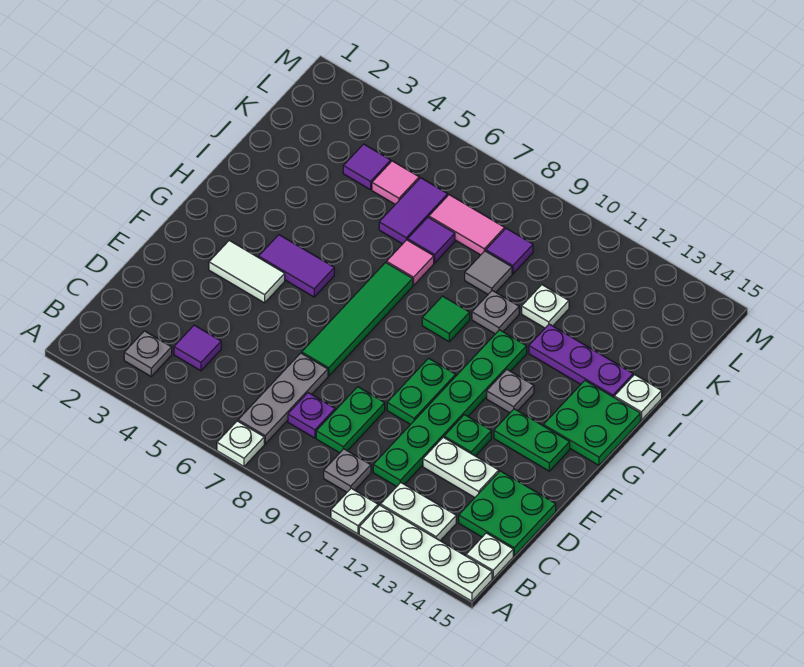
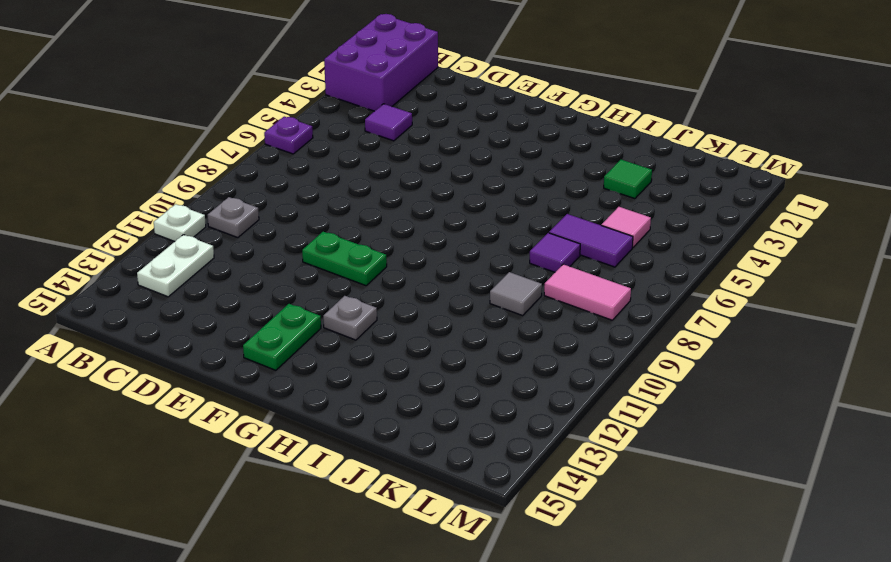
purple 2x3 brick [324,14,438,111] -> grey 1x1 plate [124,331,172,376]
purple 1x1 plate [264,117,313,154] -> purple 1x1 plate moved to [288,393,335,438]
green 1x1 tile [604,160,652,199] -> green 1x1 tile moved to [422,296,470,342]
pink 1x2 tile [544,264,631,320] -> pink 1x2 tile turned to [429,195,505,255]
none -> white 1x1 plate [217,421,264,466]
none -> white 1x4 plate [359,505,492,601]
none -> grey 1x3 plate [238,353,328,444]
none -> white 1x1 plate [466,533,513,578]

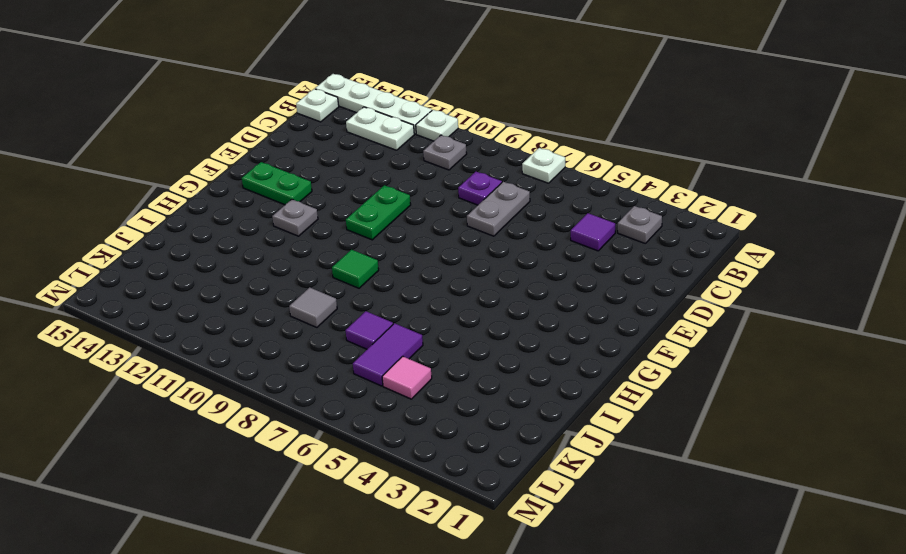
grey 1x2 plate [467,182,530,236] -> grey 1x3 plate [238,353,328,444]
none -> green 1x2 plate [316,387,385,453]
none -> green 1x6 plate [373,330,527,487]
none -> green 2x2 plate [459,471,556,556]
none -> white 1x2 plate [423,437,499,497]

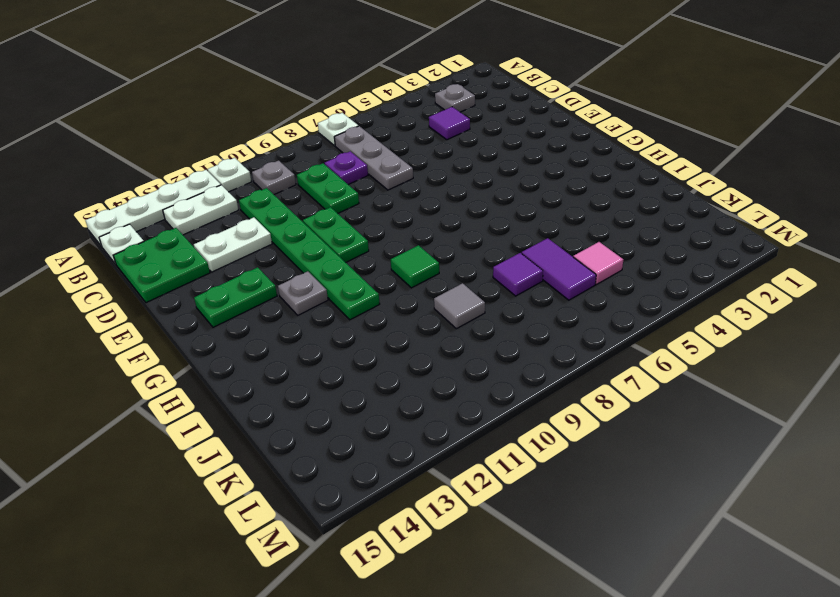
none -> green 1x4 tile [302,263,413,376]
none -> green 1x1 plate [444,415,491,456]
none -> white 1x2 tile [209,241,285,303]
none -> purple 1x2 tile [259,235,334,297]

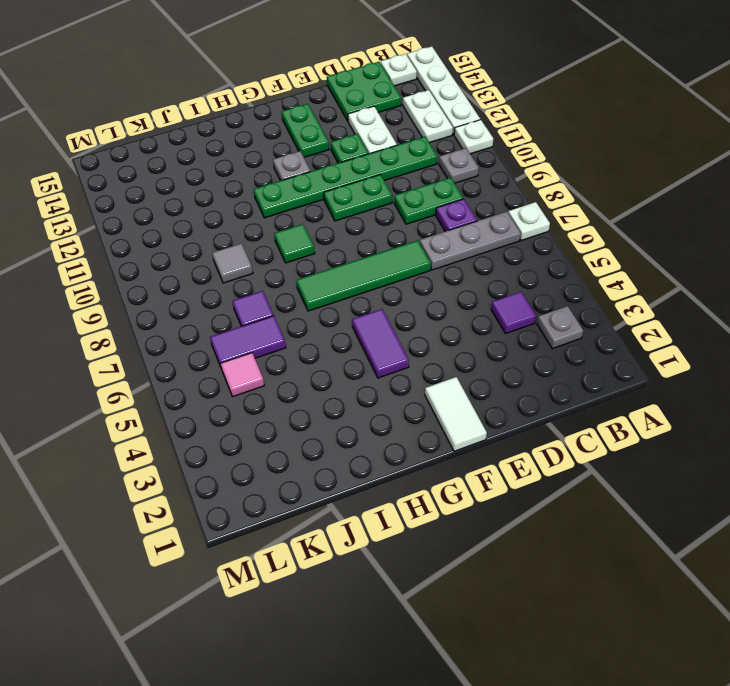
white 1x2 tile [425,377,487,451] -> white 1x2 tile moved to [209,241,285,303]
none -> green 2x2 plate [544,381,640,465]
none -> pink 1x1 tile [387,240,434,285]
none -> grey 1x1 plate [472,290,519,334]
none -> purple 1x3 plate [529,324,633,397]

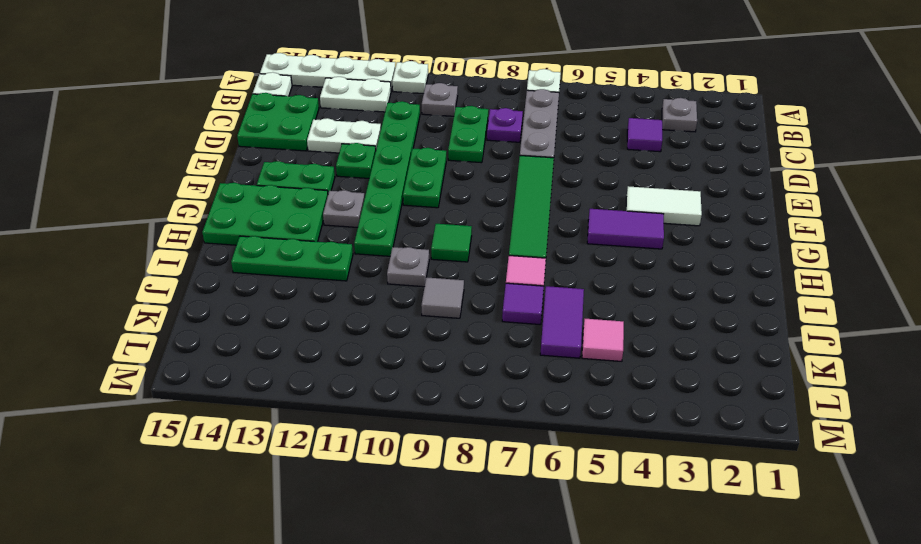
green 2x3 plate [202,183,328,245] -> green 2x2 plate [544,381,640,465]
green 1x3 plate [231,236,353,281] -> purple 1x3 plate [529,324,633,397]
none -> white 1x1 plate [614,375,662,420]
none -> white 1x1 plate [522,285,569,328]
none -> purple 1x1 tile [343,144,391,190]
none -> pink 1x2 tile [429,195,505,255]

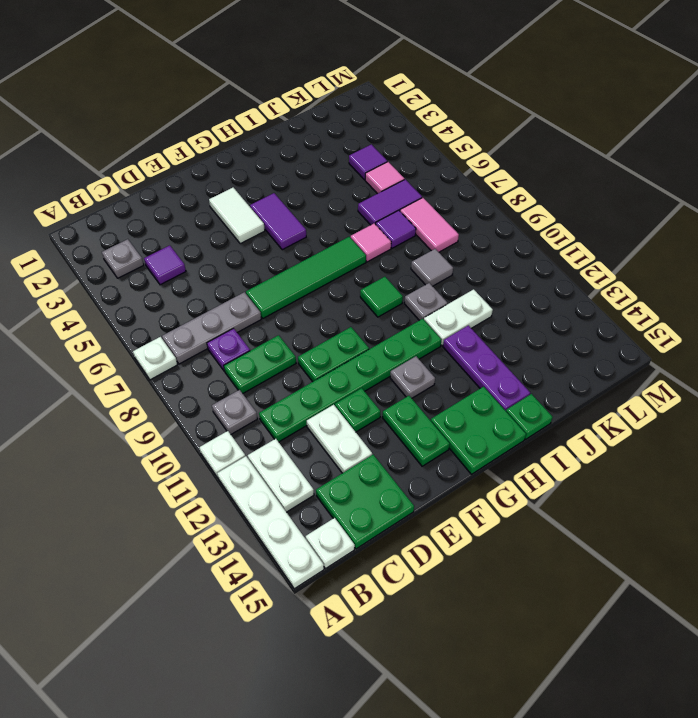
white 1x2 plate [424,289,493,345] -> white 1x1 plate [522,285,569,328]
green 1x1 plate [506,394,553,439] -> white 1x1 plate [614,375,662,420]
none -> purple 1x1 tile [486,228,533,274]

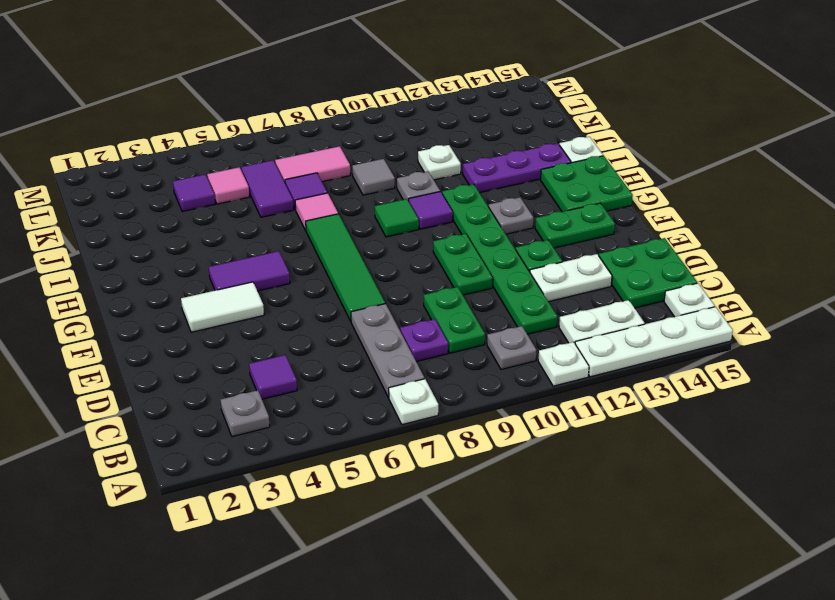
purple 1x1 tile [409,192,453,229] -> purple 1x1 tile moved to [486,228,533,274]

